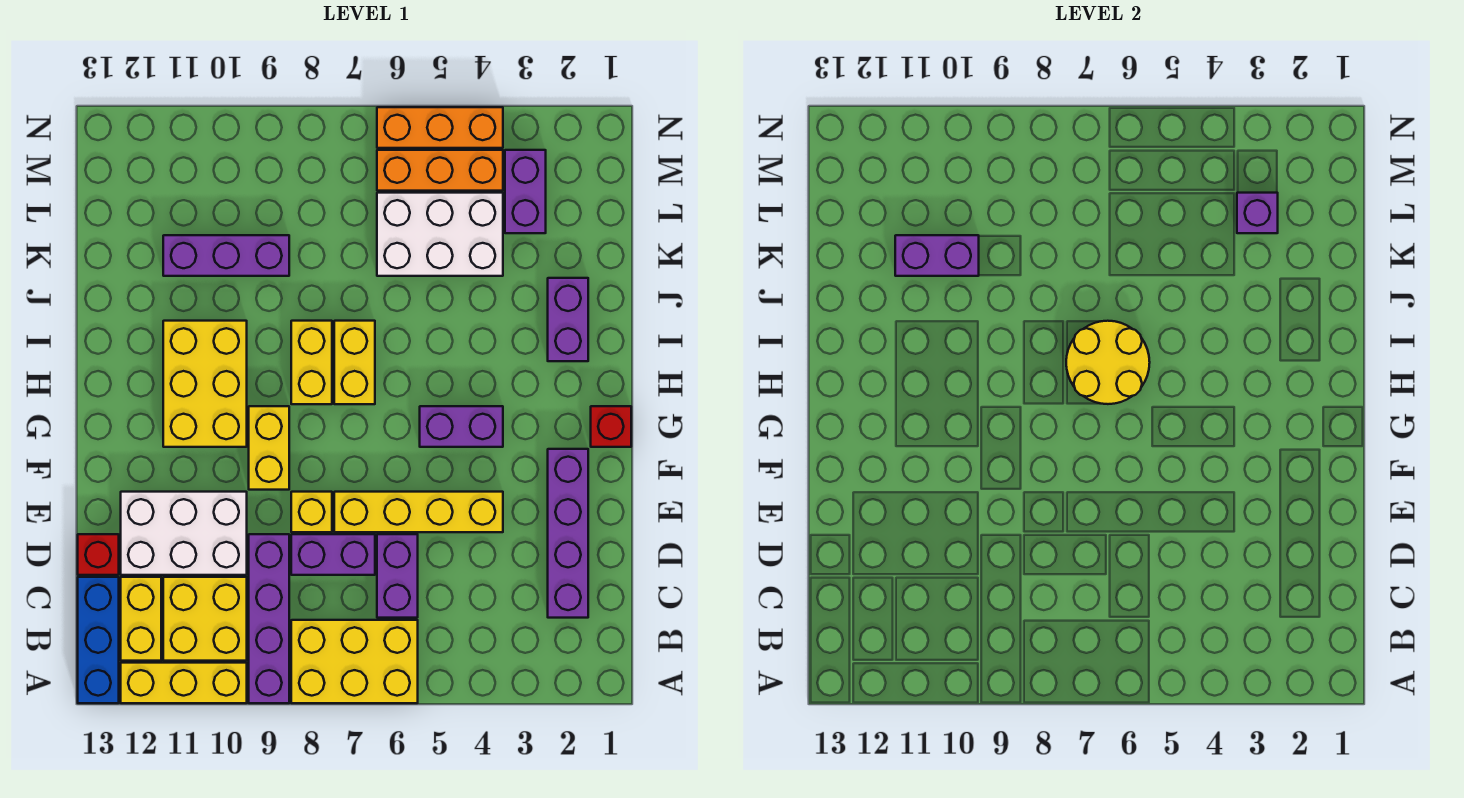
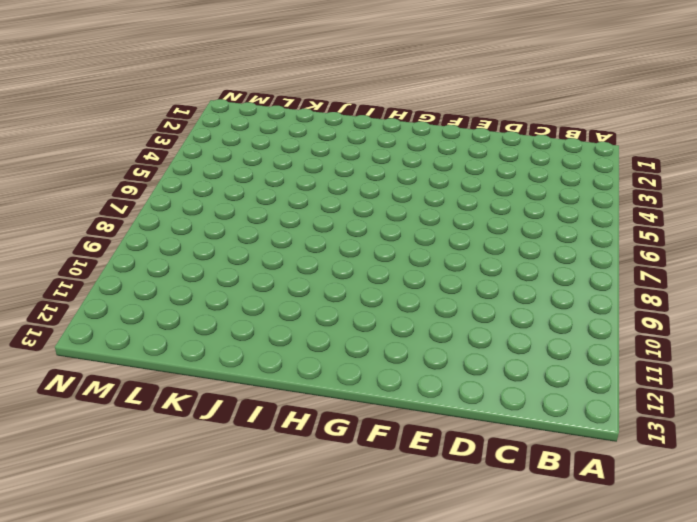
none -> yellow 2x3 brick [291,620,418,703]
none -> purple 1x4 brick [249,534,289,703]
none -> yellow 1x3 brick [121,663,247,703]

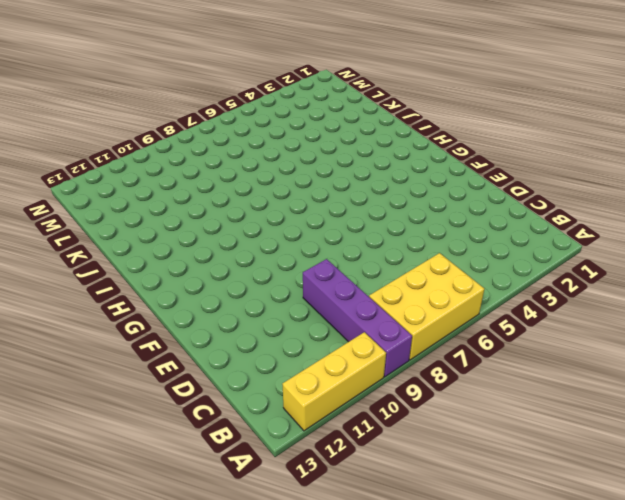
none -> blue 1x3 brick [78,577,119,703]
none -> yellow 2x2 brick [163,577,247,661]
none -> yellow 1x2 brick [121,577,161,661]

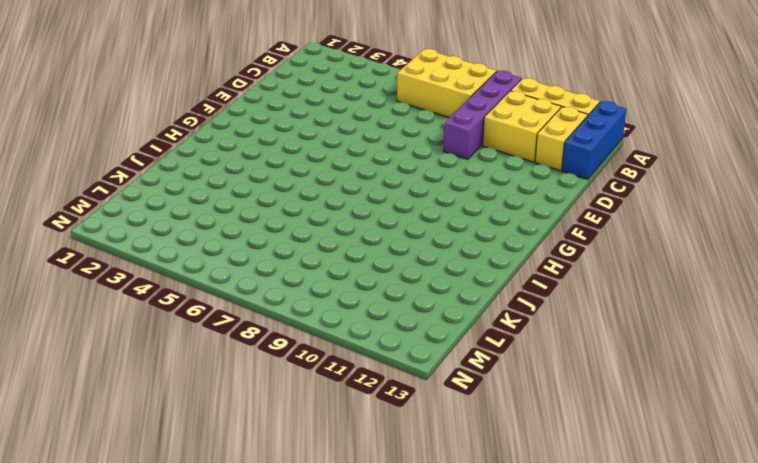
none -> purple 1x4 brick [548,449,588,618]
none -> purple 1x2 brick [377,534,418,618]
none -> purple 1x2 brick [291,534,375,575]

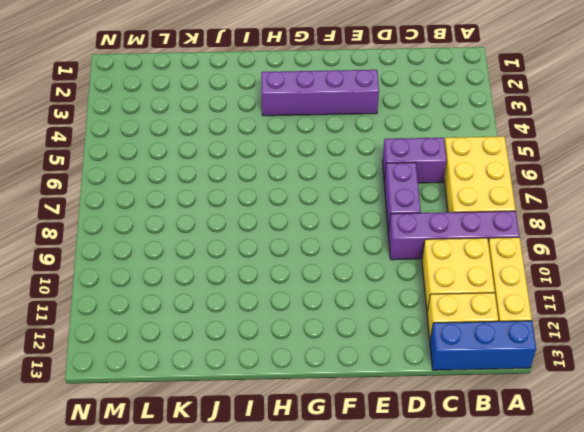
purple 1x4 brick [261,70,379,116] -> purple 1x4 brick moved to [548,449,588,618]
none -> white 2x3 brick [121,492,247,575]
none -> red 1x1 brick [78,534,119,575]
none -> yellow 1x4 brick [334,492,503,532]

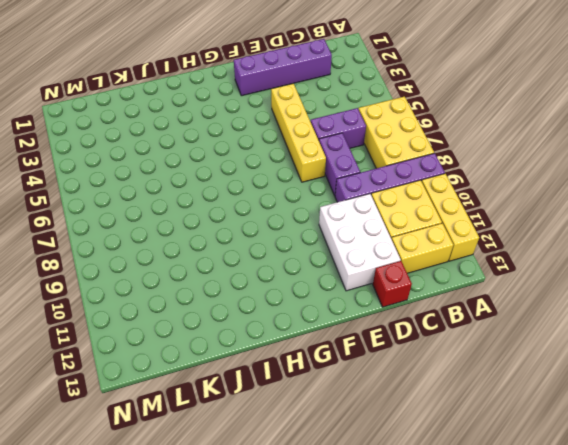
none -> blue 1x3 brick [78,577,119,703]
none -> yellow 1x1 brick [291,492,332,532]
none -> yellow 1x2 brick [249,406,289,490]

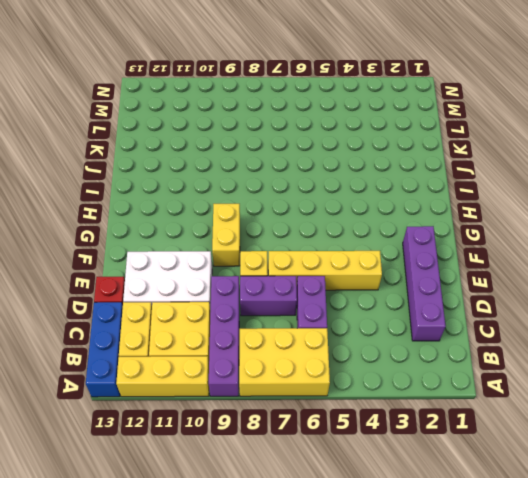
none -> red 1x1 brick [591,406,631,447]
none -> purple 1x2 brick [420,406,503,447]
none -> yellow 2x3 brick [163,321,247,447]

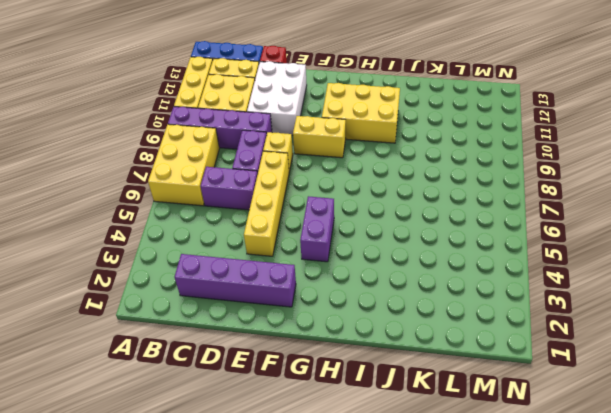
none -> red 1x1 brick [591,406,631,447]
none -> yellow 1x2 brick [334,321,375,404]
none -> yellow 1x2 brick [291,321,332,404]

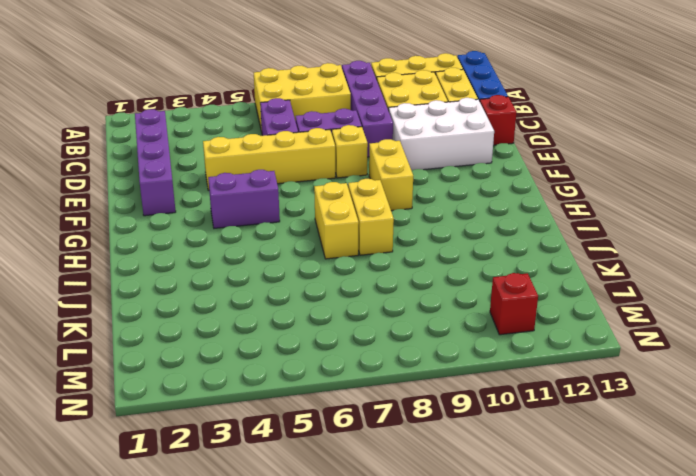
red 1x1 brick [490,273,538,335] -> red 1x1 brick moved to [591,406,631,447]
none -> yellow 2x3 brick [163,321,247,447]
none -> purple 1x2 brick [548,278,588,361]
none -> white 2x3 brick [377,193,503,276]

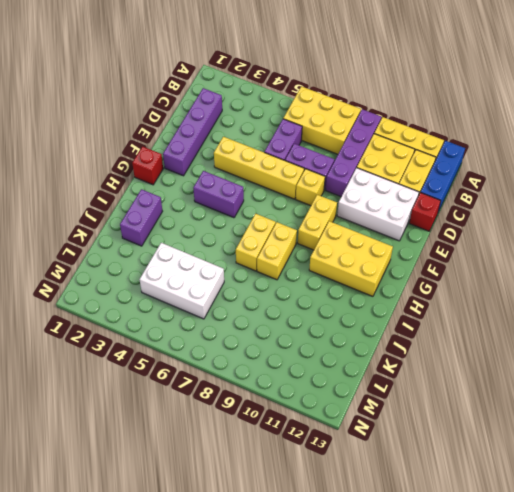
yellow 2x3 brick [309,221,393,296] -> yellow 2x3 brick turned to [163,321,247,447]
none -> purple 1x3 brick [163,235,289,276]
none -> purple 1x2 brick [505,150,546,233]
none -> orange 1x3 brick [377,150,503,191]

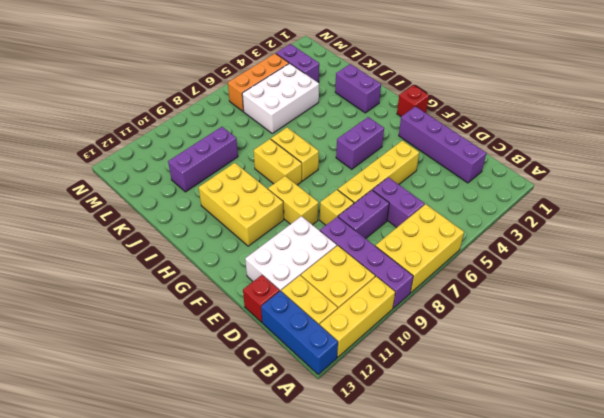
none -> orange 1x3 brick [377,107,503,148]
none -> yellow 2x2 round brick [1066,321,1150,404]
none -> purple 1x2 brick [895,235,979,276]

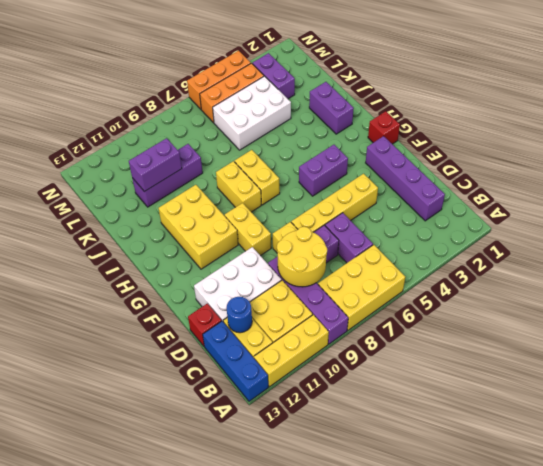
yellow 2x2 round brick [277,227,327,287] -> yellow 2x2 round brick moved to [1066,321,1150,404]
blue 1x1 round brick [227,297,252,333] -> none
none -> purple 1x1 brick [1237,193,1278,233]

